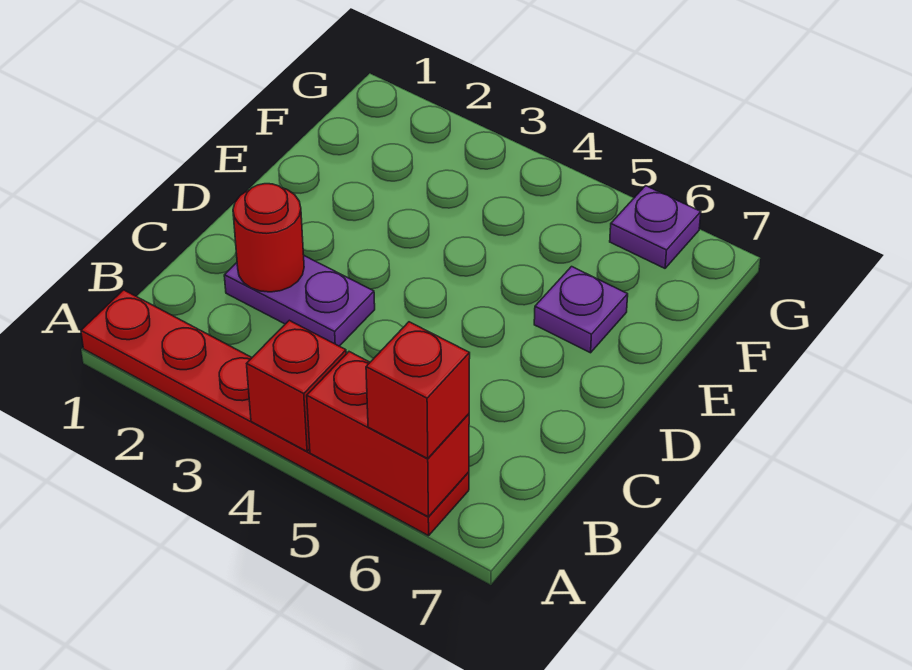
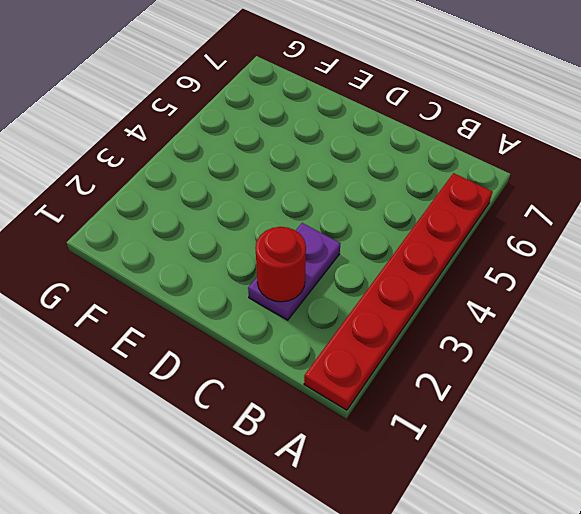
none -> purple 1x1 plate [534,267,628,353]
none -> purple 1x1 plate [610,186,701,268]

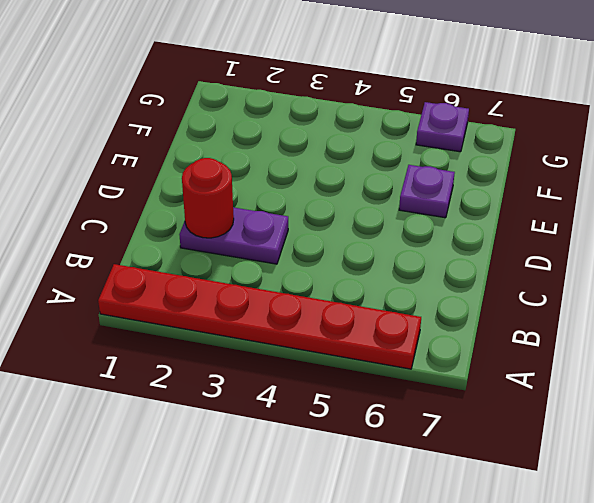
none -> red 1x1 brick [247,320,346,451]
none -> red 1x2 brick [307,352,469,517]

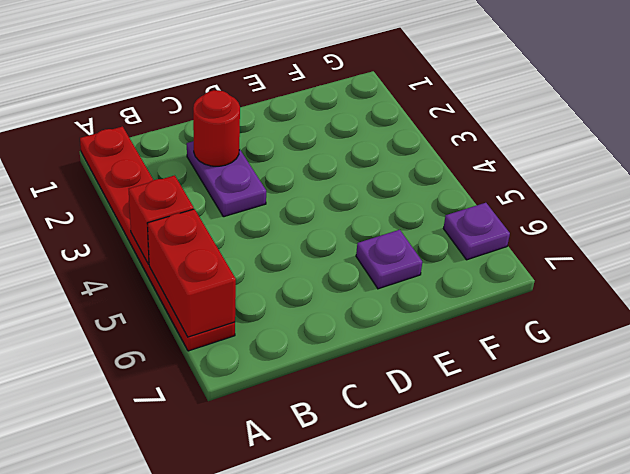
none -> red 1x1 brick [366,322,470,458]

